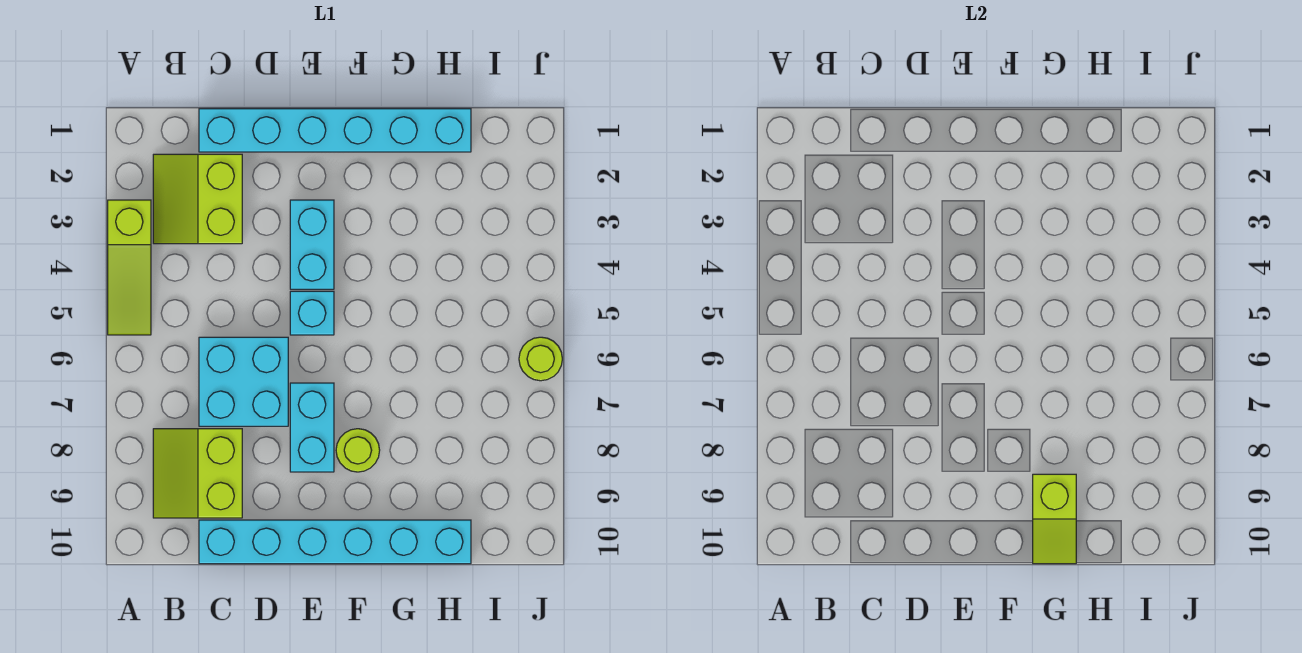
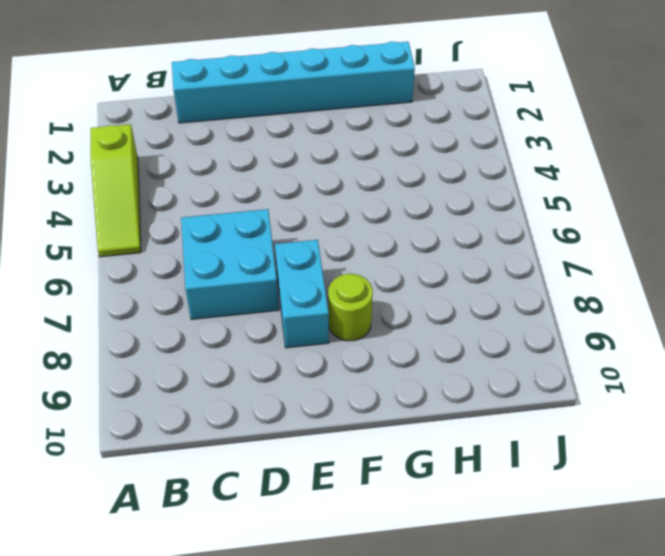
none -> lime 2x2 slope [153,154,242,244]
none -> lime 2x2 slope [153,429,242,518]
none -> cyan 1x6 brick [199,520,471,564]

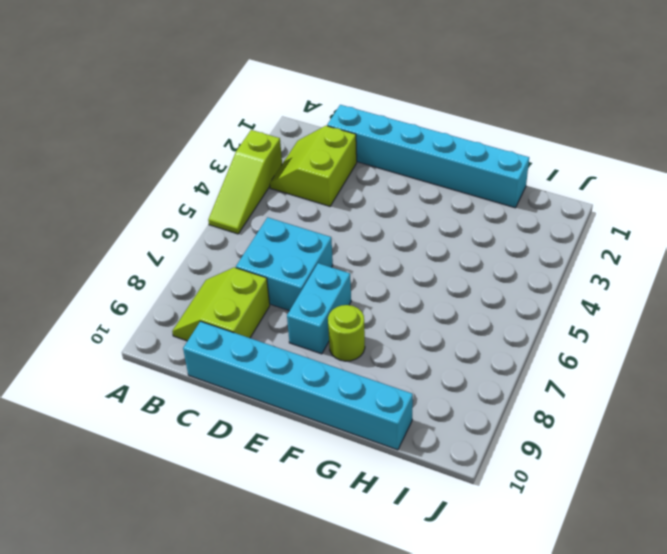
none -> cyan 1x2 brick [290,200,334,289]
none -> cyan 1x1 brick [290,291,334,335]
none -> lime 1x1 round brick [519,337,562,381]

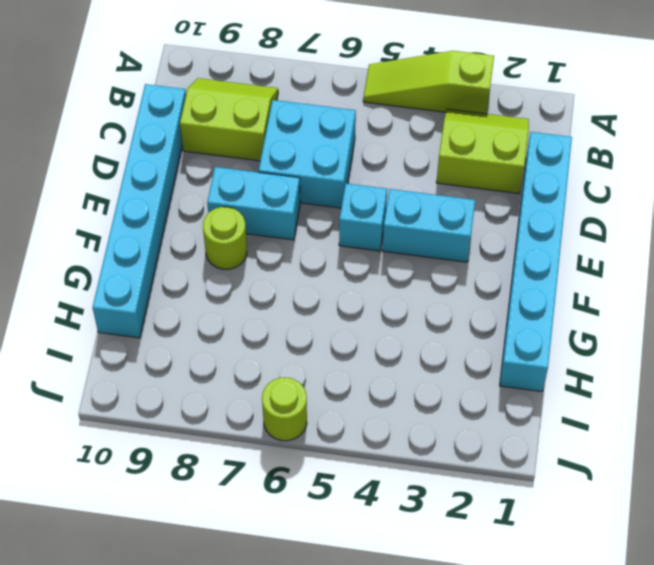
none -> lime 1x2 slope [1033,474,1076,564]

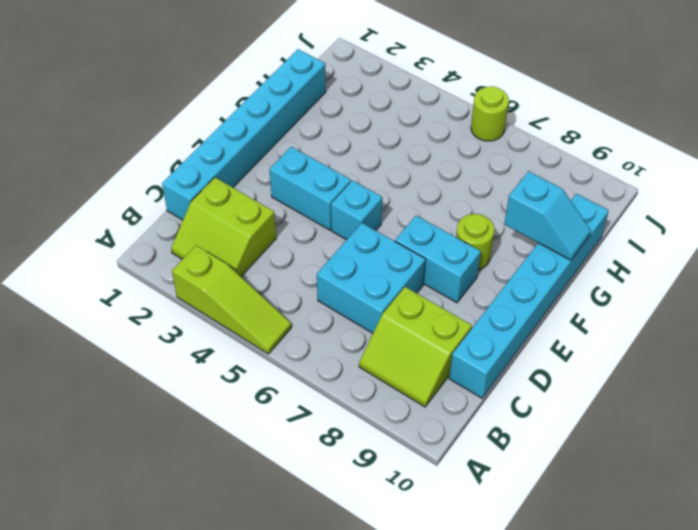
cyan 1x2 slope [504,171,591,260] -> lime 1x2 slope [1033,474,1076,564]

